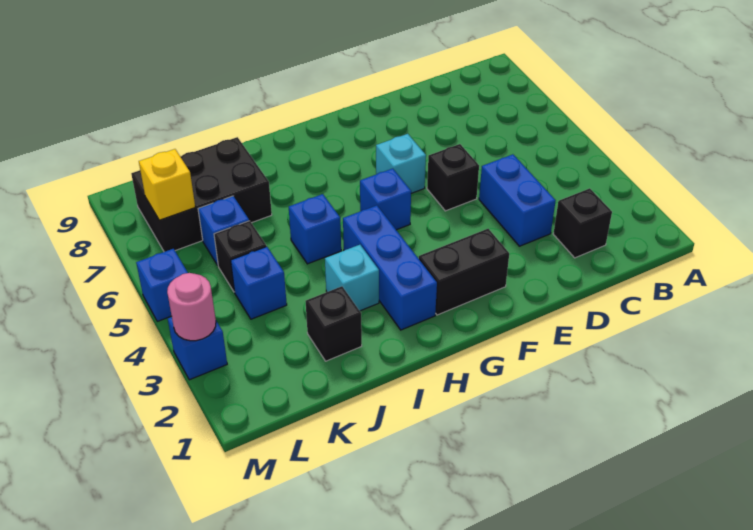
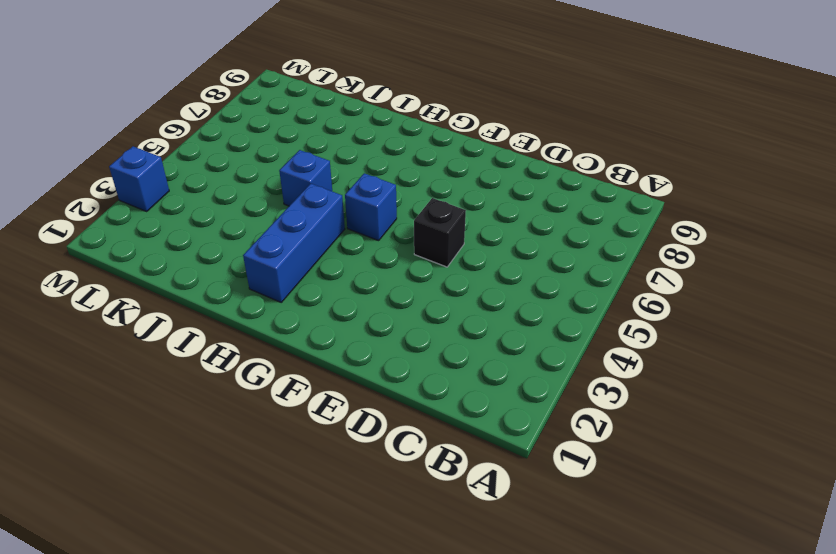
none -> black 1x1 brick [553,188,612,258]
none -> blue 1x2 brick [479,154,556,246]
none -> black 1x2 brick [419,229,509,315]

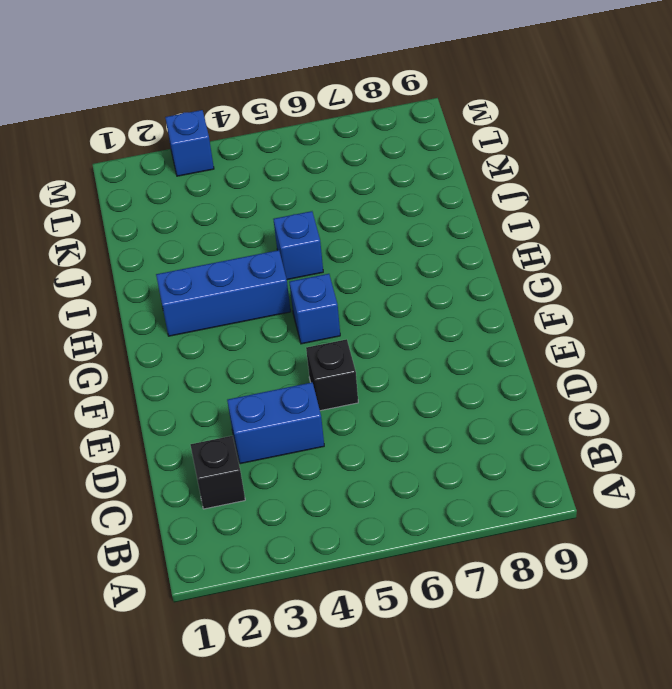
none -> black 1x2 brick [419,229,509,315]
none -> cyan 1x1 brick [376,134,426,193]
none -> cyan 1x1 brick [325,245,379,311]

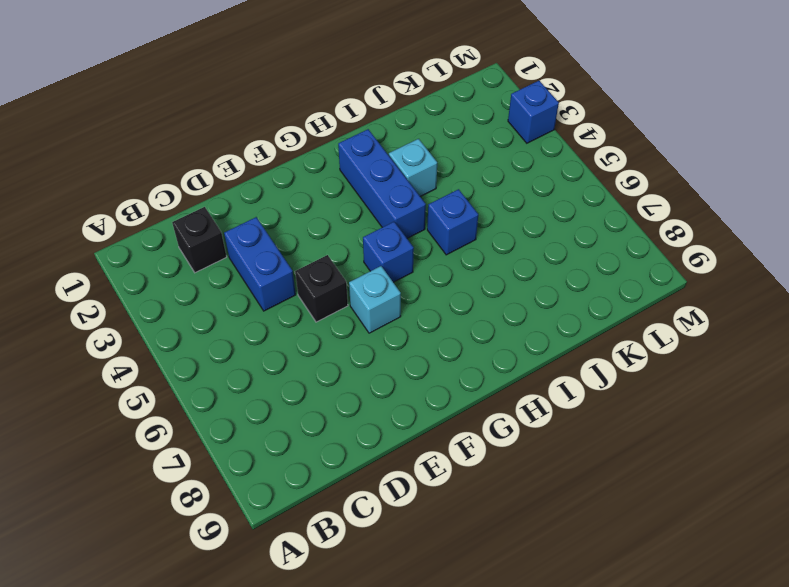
none -> black 1x2 brick [419,229,509,315]
none -> black 1x1 brick [306,286,362,361]
none -> black 2x3 brick [131,137,272,252]

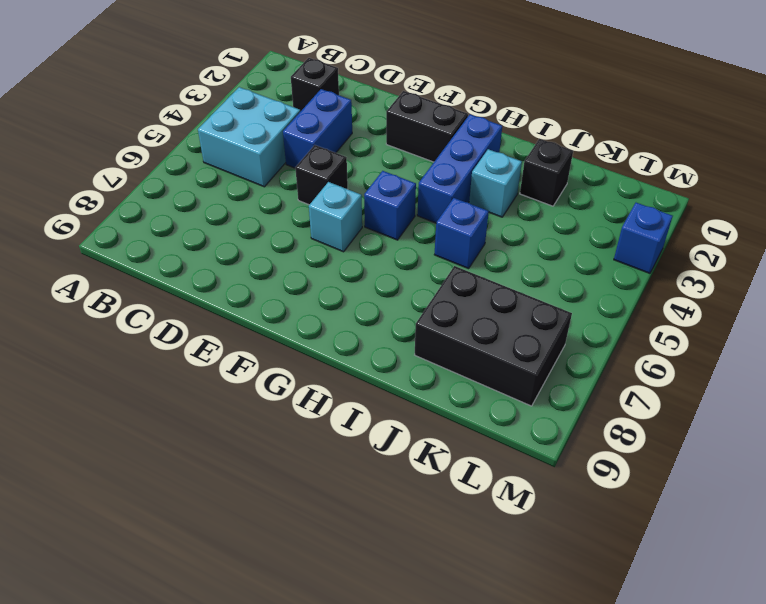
cyan 2x2 brick [198,87,300,187] -> none
none -> blue 1x1 brick [231,247,287,319]
none -> black 1x1 brick [214,221,266,292]
none -> blue 1x1 brick [198,196,249,265]

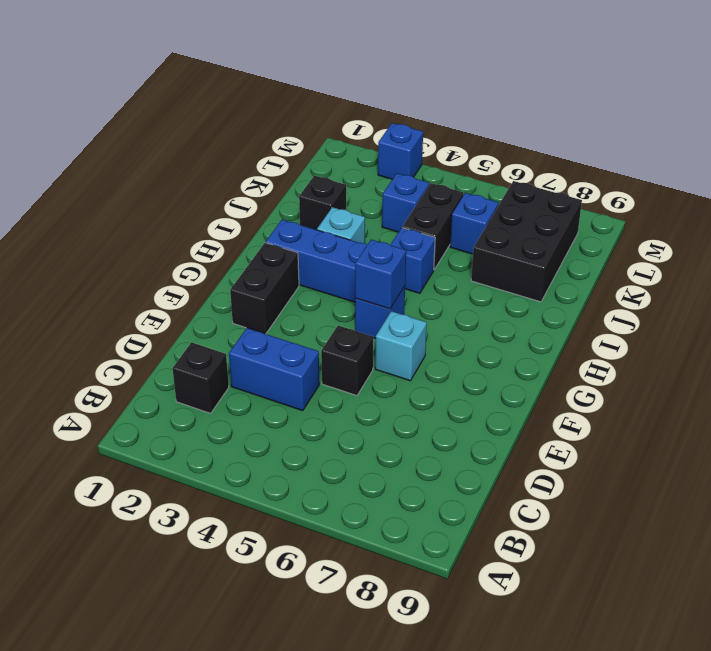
blue 1x1 brick [355,240,406,309] -> blue 1x1 brick moved to [136,249,188,321]
black 1x2 brick [402,183,463,270] -> black 1x1 brick [214,221,266,292]
none -> yellow 1x1 brick [139,149,195,220]
none -> pink 1x1 round brick [167,273,216,341]

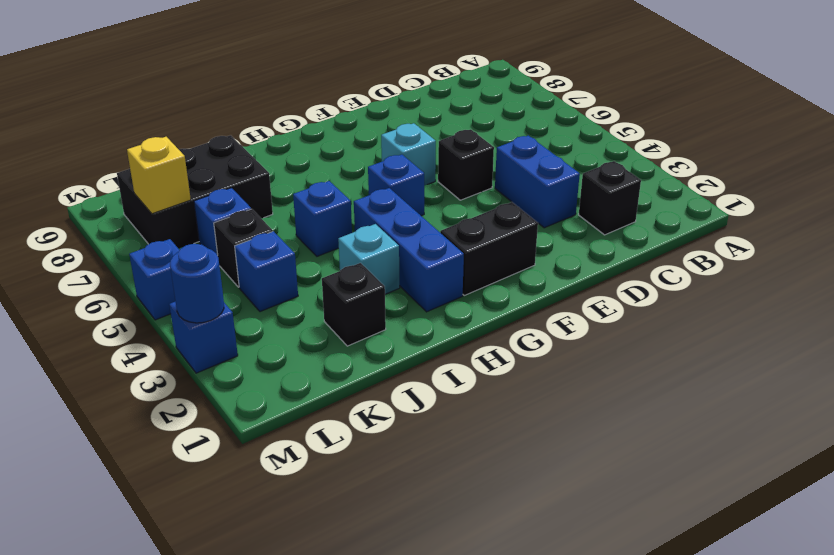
blue 1x1 round brick [170,244,224,323] -> pink 1x1 round brick [167,273,216,341]

